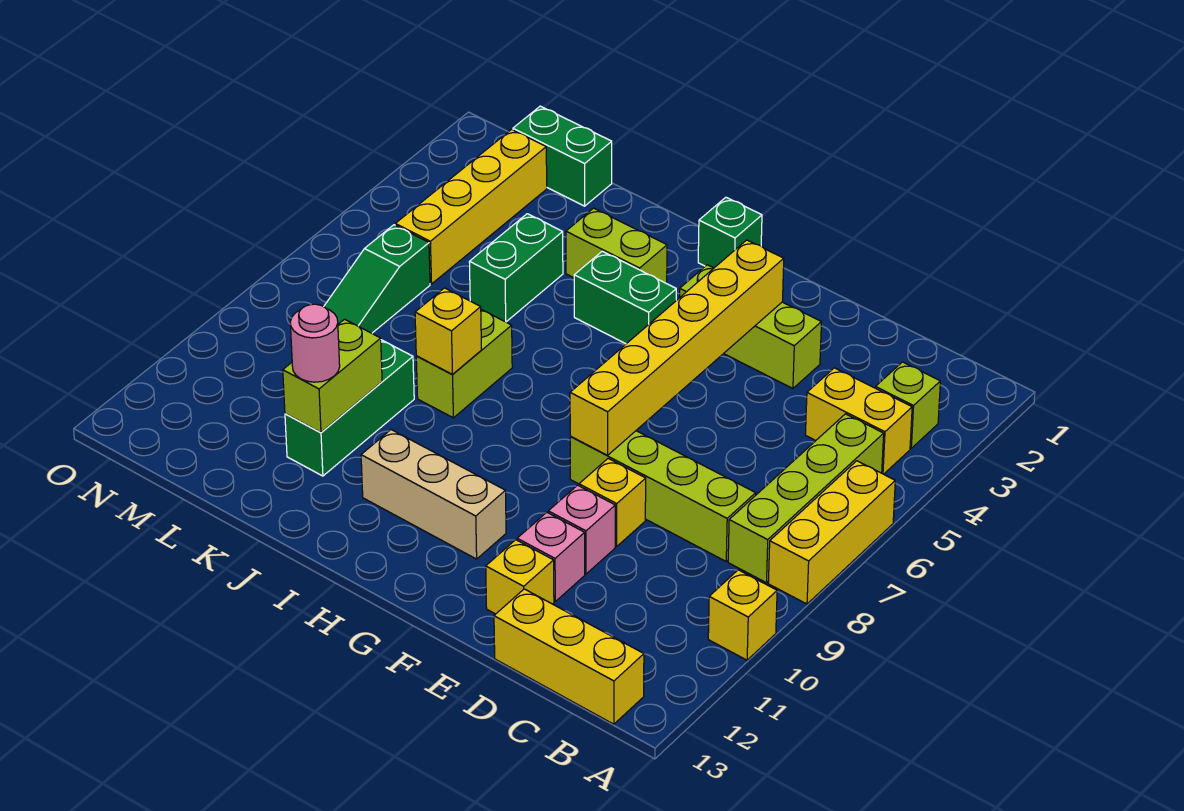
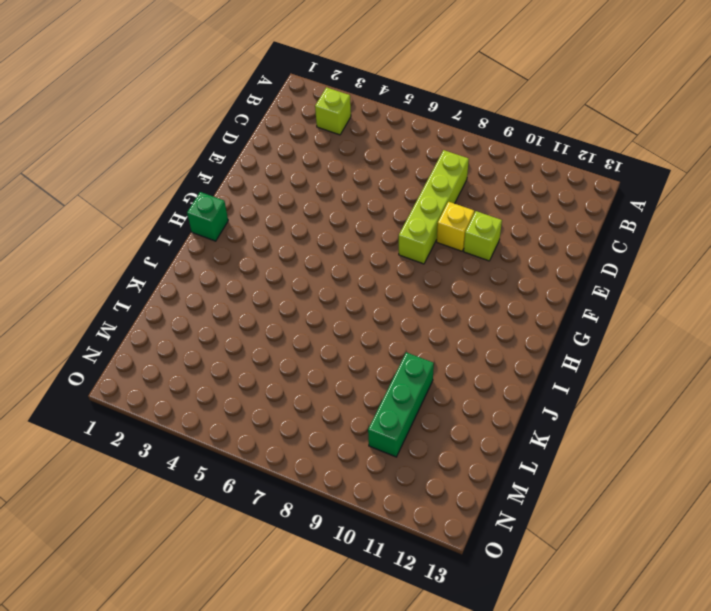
lime 1x1 brick [464,211,502,261] -> pink 1x1 brick [548,485,615,574]
green 1x3 brick [368,352,434,457] -> green 1x3 brick turned to [285,340,414,476]
none -> yellow 1x3 brick [768,461,895,604]
none -> yellow 1x1 brick [708,570,777,660]
none -> yellow 1x2 brick [805,368,912,474]

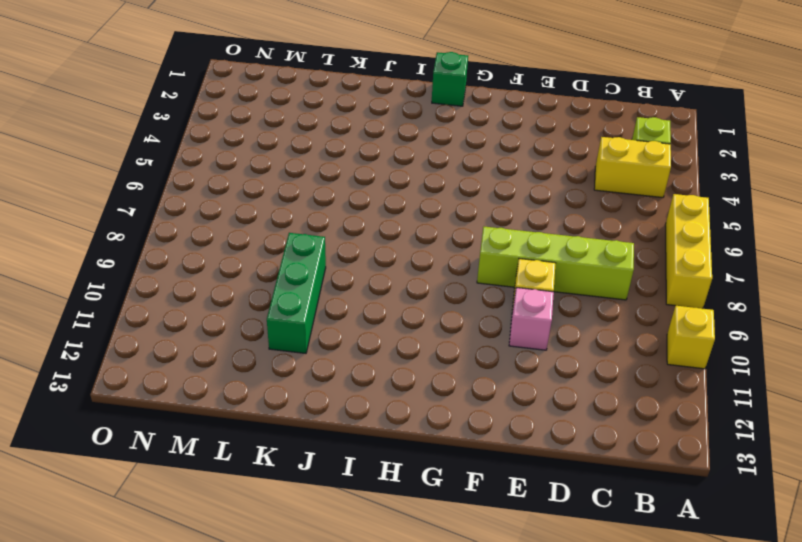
none -> lime 1x4 brick [728,414,884,583]
none -> yellow 1x3 brick [494,589,644,724]
none -> lime 1x3 brick [680,265,821,388]

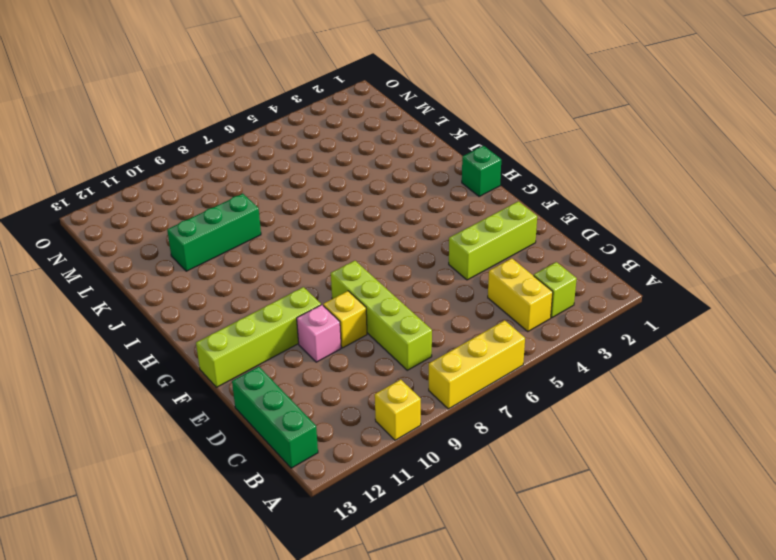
green 1x3 brick [232,367,318,468] -> yellow 1x3 brick [494,589,644,724]
lime 1x3 brick [449,201,537,280] -> lime 1x3 brick turned to [680,265,821,388]
lime 1x4 brick [196,287,321,387] -> lime 1x4 brick moved to [728,414,884,583]
none -> pink 1x1 brick [517,512,585,601]
none -> yellow 1x1 brick [486,540,554,614]
none -> tan 1x3 brick [361,430,506,559]

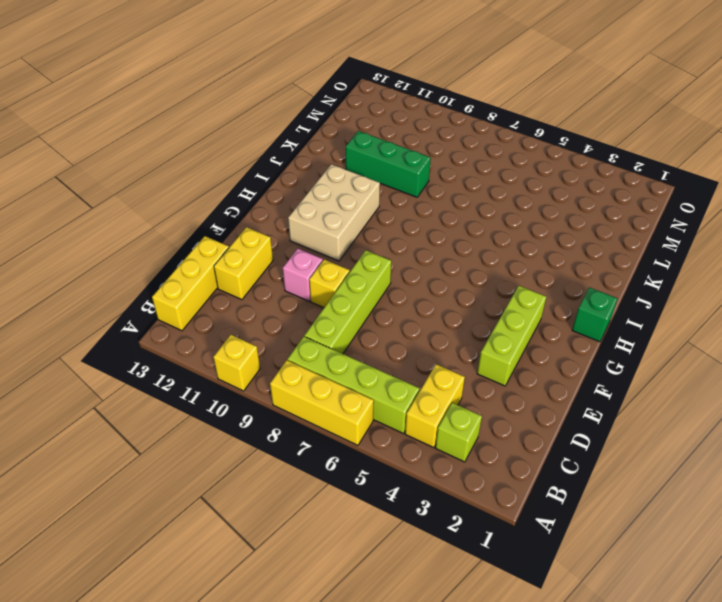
yellow 1x2 brick [214,227,273,300] -> yellow 1x1 brick [486,540,554,614]
tan 2x3 brick [288,164,380,261] -> tan 1x3 brick [361,430,506,559]
none -> pink 1x1 brick [517,512,585,601]
none -> green 1x2 brick [574,251,676,344]
none -> lime 1x2 brick [566,208,667,283]

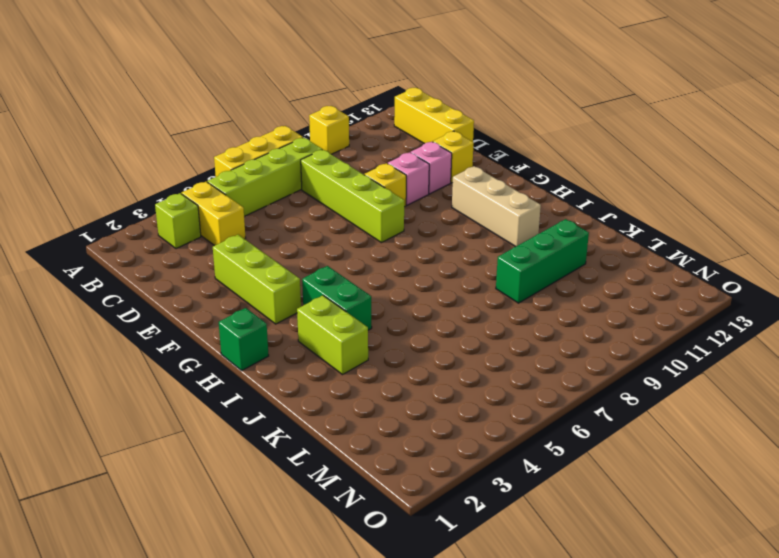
none -> lime 1x2 brick [416,310,512,418]
none -> green 1x2 brick [469,214,563,322]
none -> green 1x2 brick [513,106,612,206]

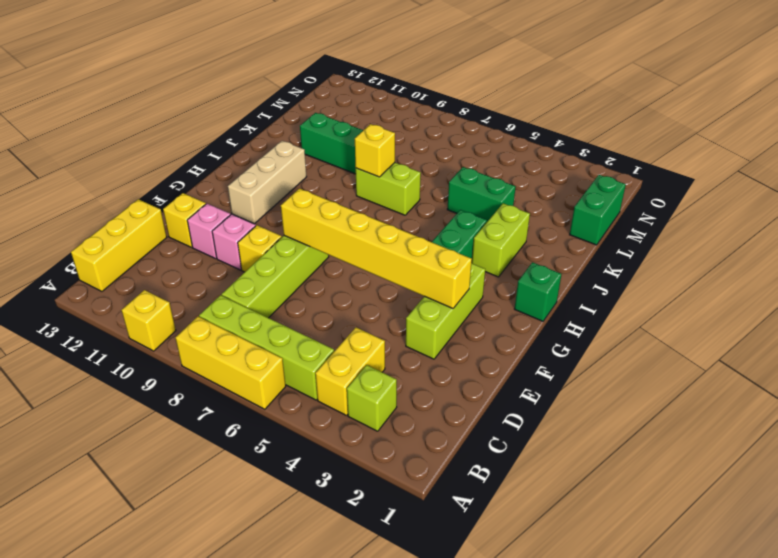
none -> yellow 1x4 brick [395,130,547,284]
none -> green 1x3 slope [324,225,430,333]
none -> lime 1x2 brick [283,319,382,432]

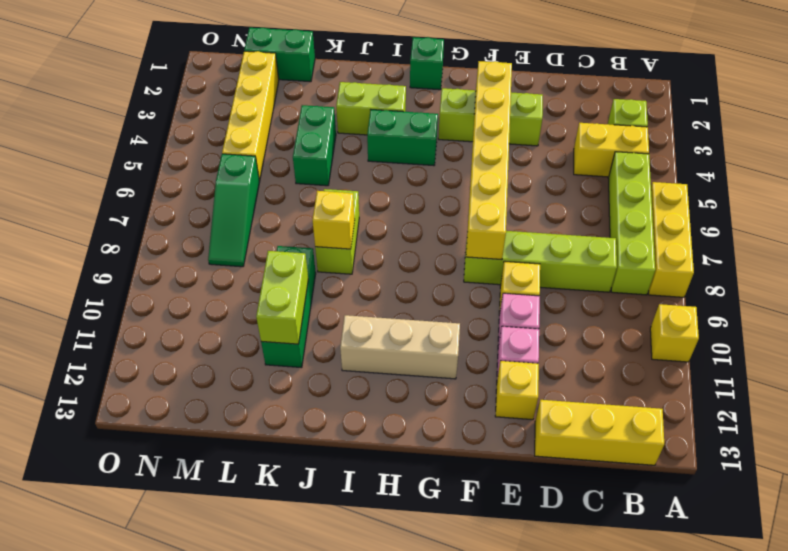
none -> pink 1x1 round brick [290,304,340,382]

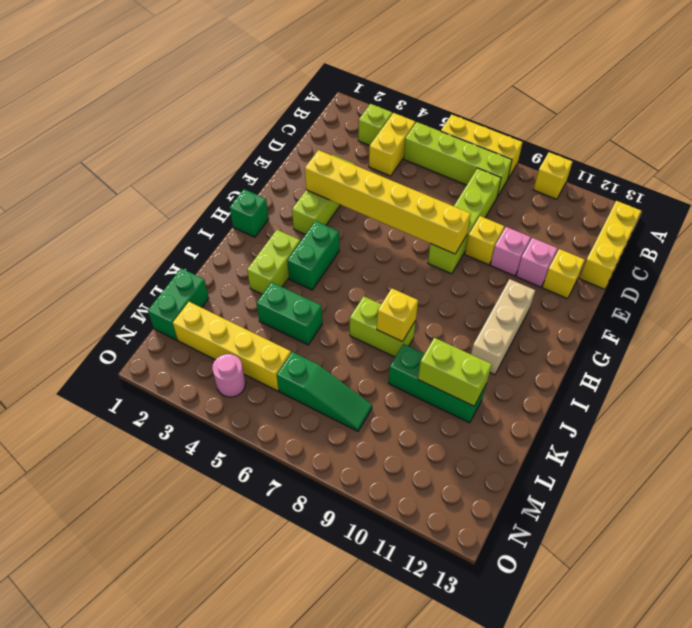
pink 1x1 round brick [212,354,246,397] -> pink 1x1 round brick moved to [290,304,340,382]

